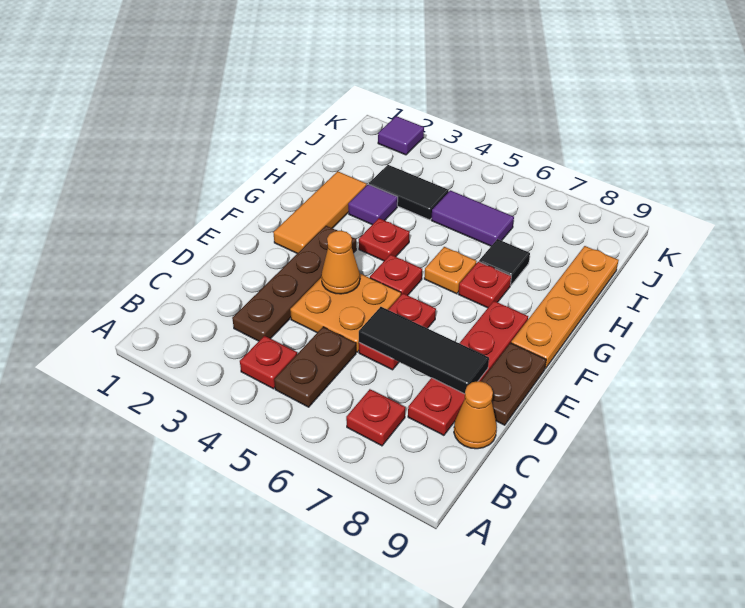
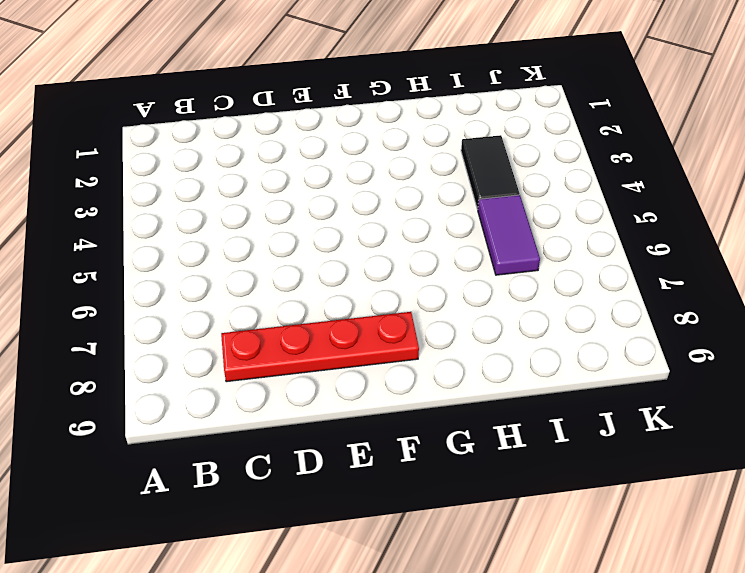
none -> red 1x1 plate [240,336,297,389]
none -> brown 1x2 plate [274,327,356,407]
none -> red 1x1 plate [346,389,405,446]

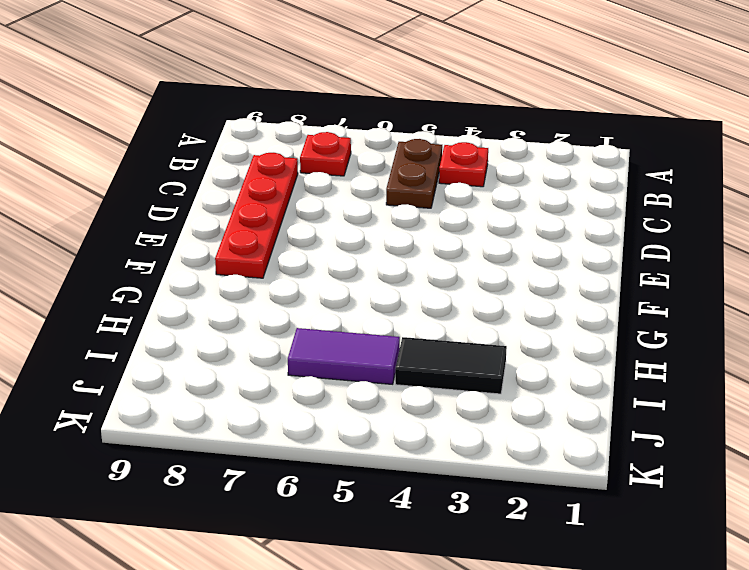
none -> brown 1x4 plate [232,226,356,341]
none -> orange 1x1 cone [454,381,497,449]
none -> orange 2x2 plate [290,274,401,352]

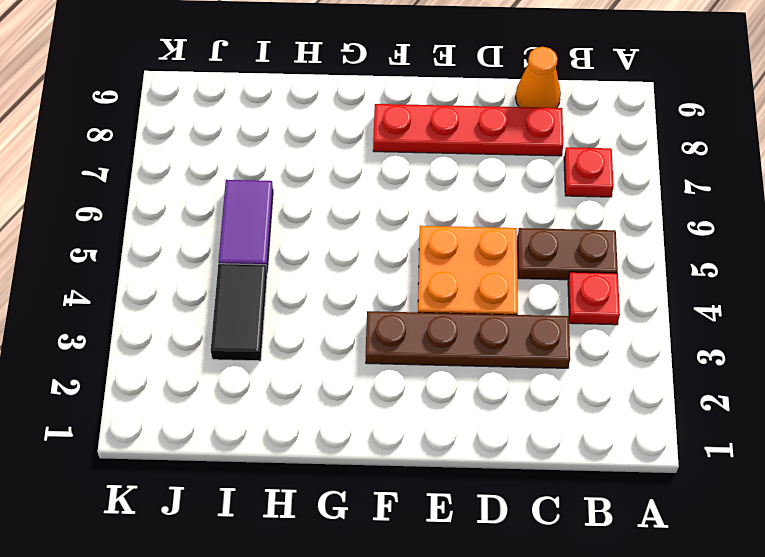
none -> red 1x2 plate [359,293,436,370]
none -> brown 1x2 plate [481,343,546,425]
none -> orange 1x3 tile [273,171,367,253]

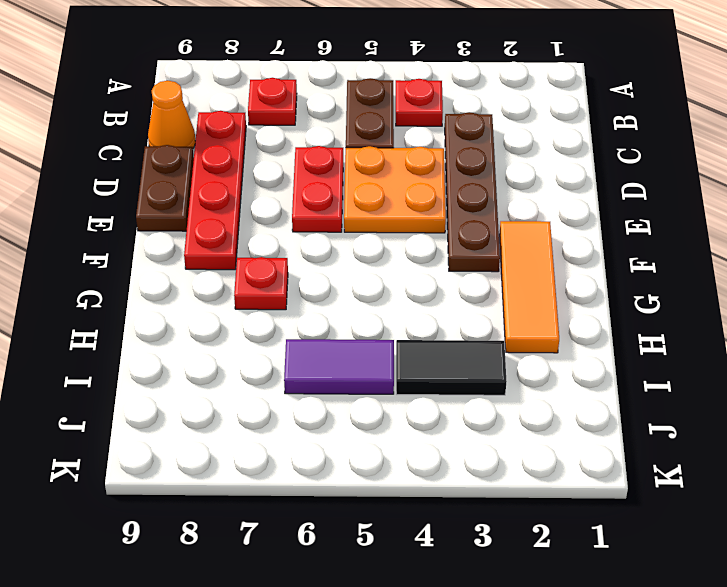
none -> red 1x1 plate [370,255,422,295]
none -> orange 1x4 plate [511,246,619,369]
none -> red 1x1 plate [359,218,410,261]

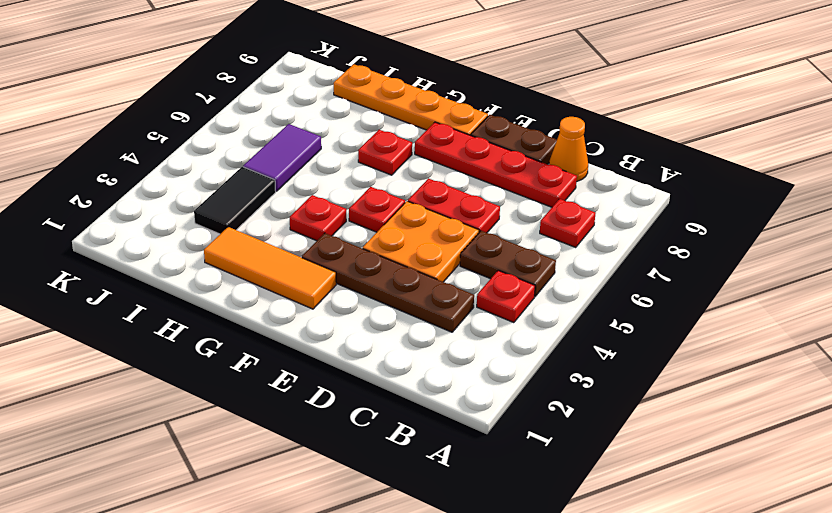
none -> orange 1x1 plate [424,247,477,294]
none -> purple 1x1 tile [348,184,398,225]
none -> black 1x1 tile [479,239,530,285]

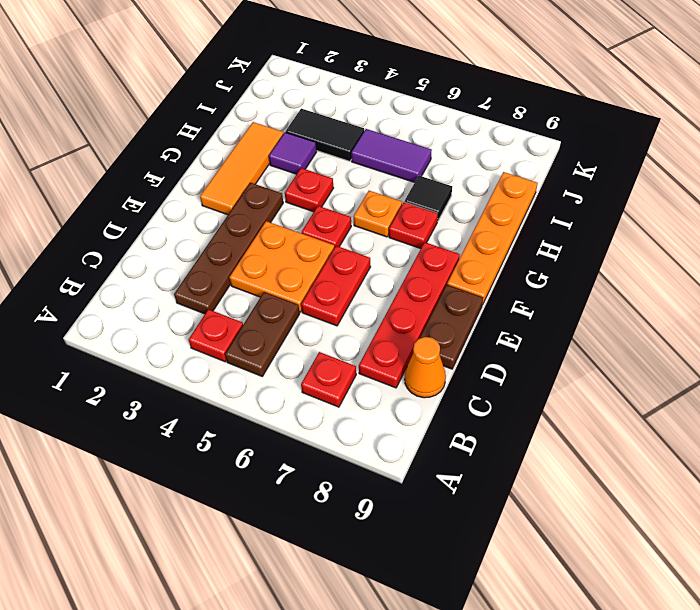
none -> purple 1x1 tile [378,116,424,155]
none -> black 1x3 tile [359,307,489,394]
none -> orange 1x1 cone [321,231,360,294]

